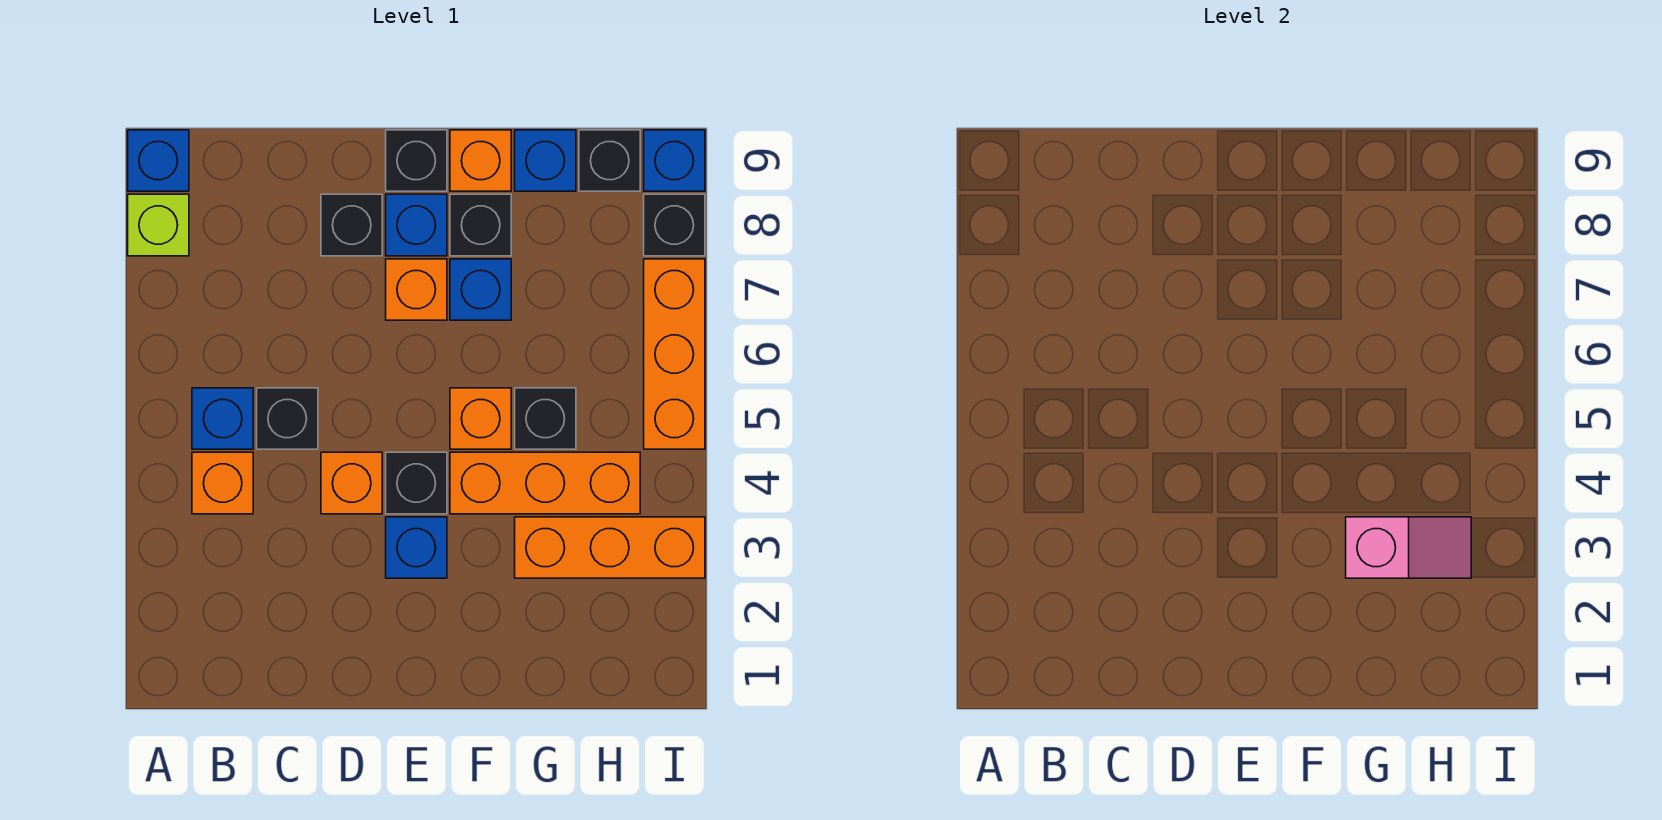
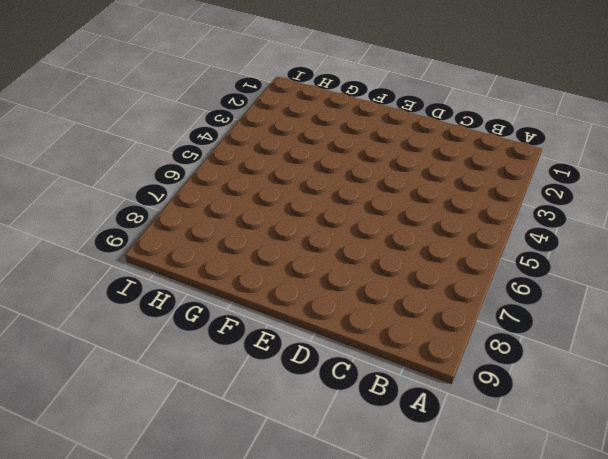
none -> lime 1x1 brick [128,194,189,256]
none -> blue 1x1 brick [128,130,189,191]
none -> orange 1x1 brick [192,452,253,514]

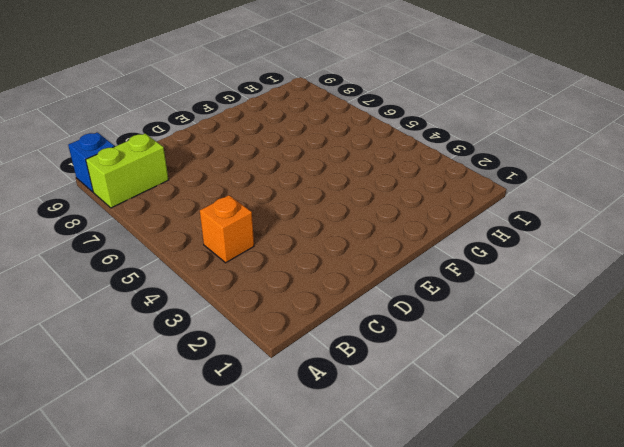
lime 1x2 brick [86,134,169,208] -> lime 1x1 brick [128,194,189,256]
none -> blue 1x1 brick [192,388,253,449]
none -> black 1x1 brick [257,388,318,449]
none -> orange 1x1 brick [321,452,382,514]

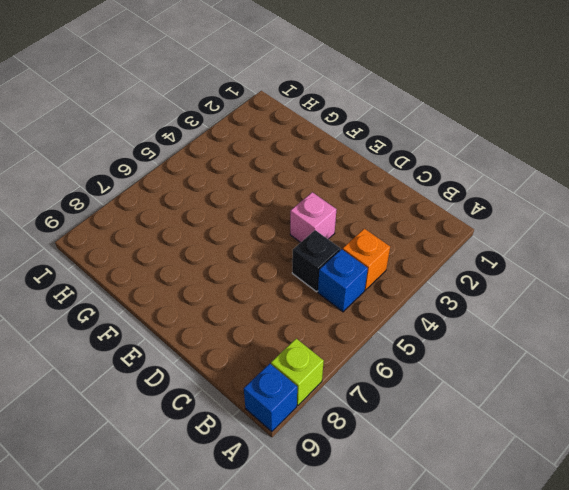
pink 1x1 brick [290,192,337,243] -> orange 1x1 brick [321,452,382,514]
none -> black 1x1 brick [321,194,382,256]
none -> blue 1x1 brick [386,517,447,578]
none -> black 1x1 brick [386,452,447,514]

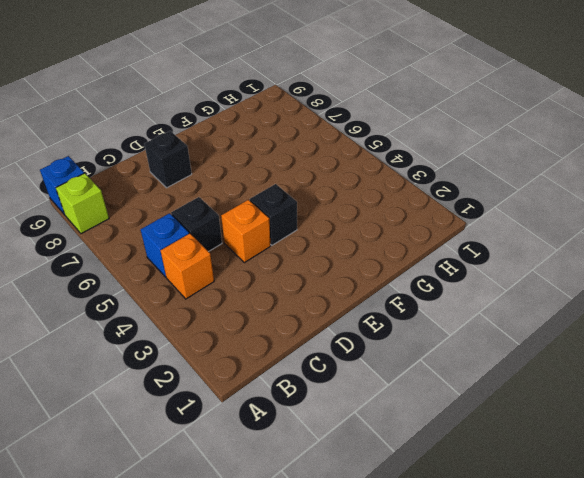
none -> blue 1x1 brick [386,517,447,578]
none -> orange 1x1 brick [386,259,447,320]
none -> blue 1x1 brick [386,194,447,256]

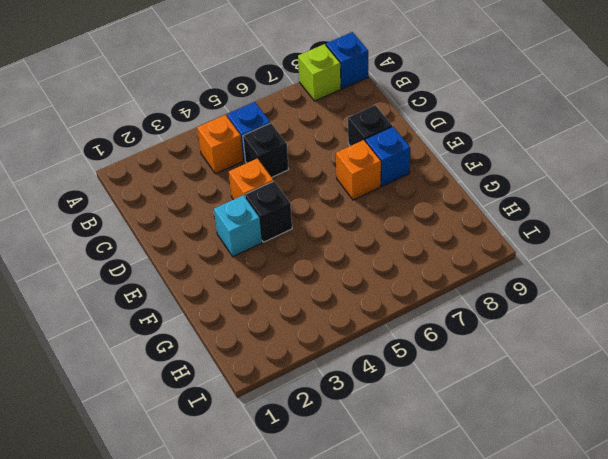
cyan 1x1 brick [214,195,262,257] -> blue 1x1 brick [386,517,447,578]
none -> black 1x1 brick [386,130,447,191]
none -> orange 1x3 brick [450,452,640,514]
none -> orange 1x1 brick [450,388,511,449]

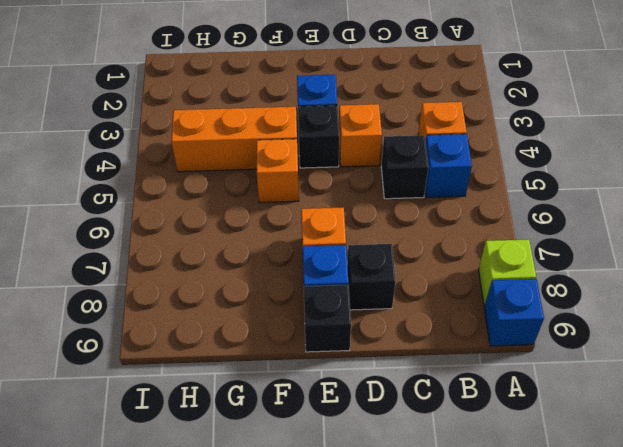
none -> blue 1x1 brick [450,259,511,320]
none -> black 1x1 brick [450,194,511,256]
none -> orange 1x1 brick [450,130,511,191]

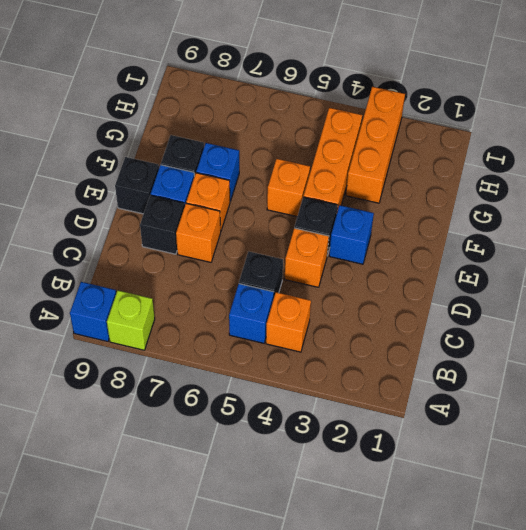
orange 1x1 brick [176,203,221,262] -> orange 1x1 brick moved to [450,130,511,191]
none -> black 1x1 brick [515,388,576,449]
none -> blue 1x1 brick [515,130,576,191]
none -> black 1x1 brick [579,130,640,191]

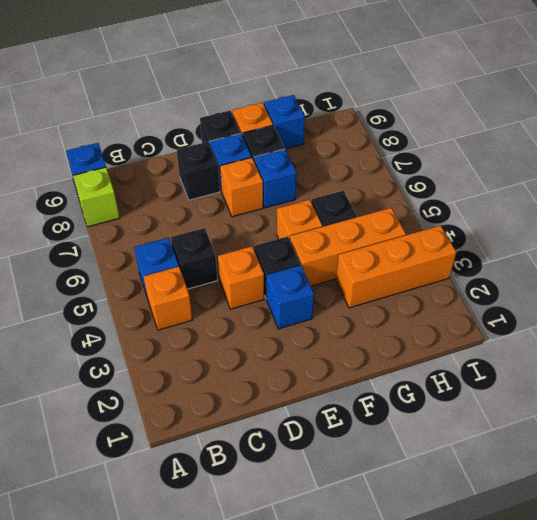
none -> black 1x1 brick [579,130,640,191]
none -> orange 1x3 brick [644,259,705,449]
none -> black 1x1 brick [644,194,705,256]

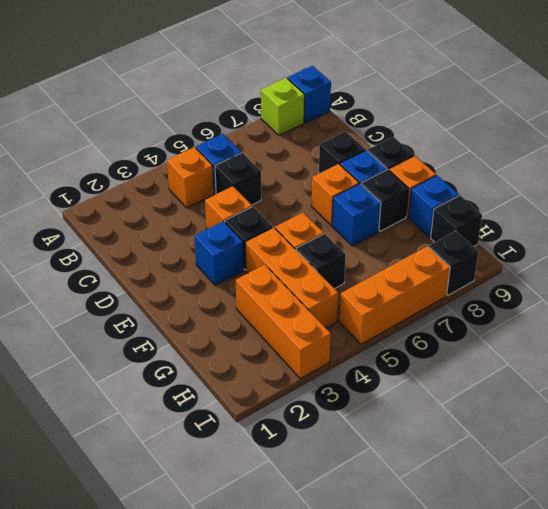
none -> blue 1x1 brick [644,130,705,191]
none -> pink 1x2 slope [1346,517,1471,578]

